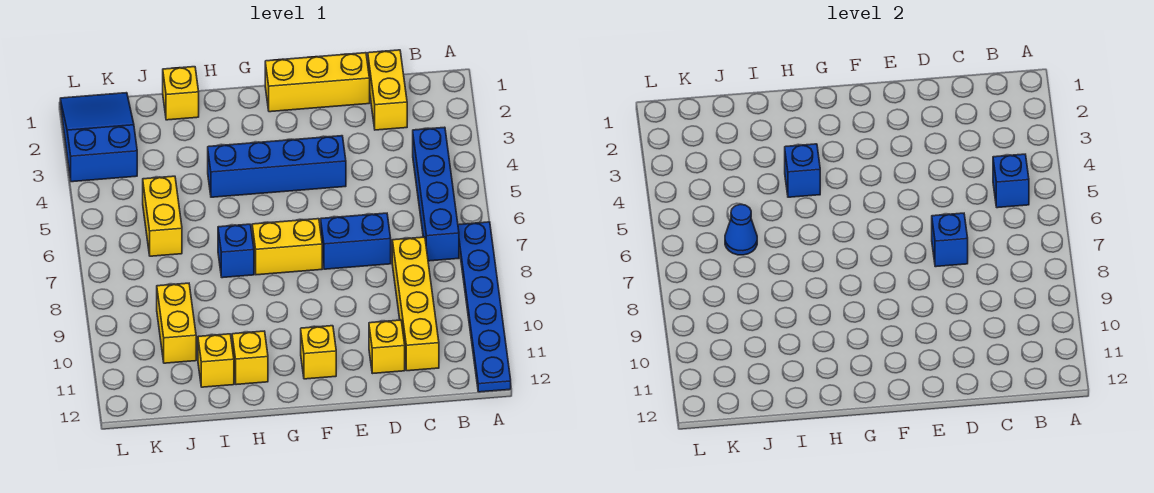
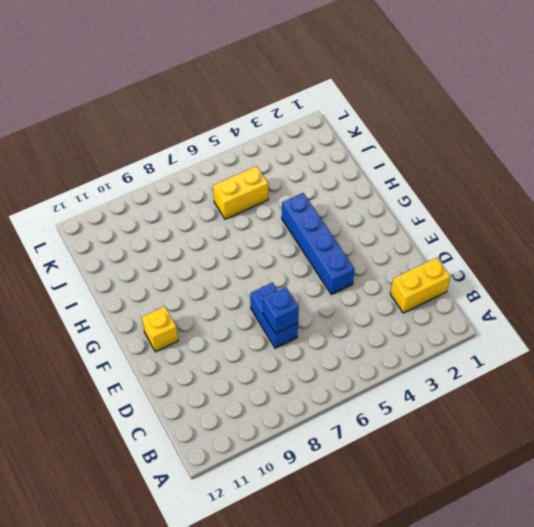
none -> blue 1x6 plate [458,222,511,392]
none -> blue 1x4 brick [413,127,459,261]
none -> yellow 1x4 brick [392,237,439,371]

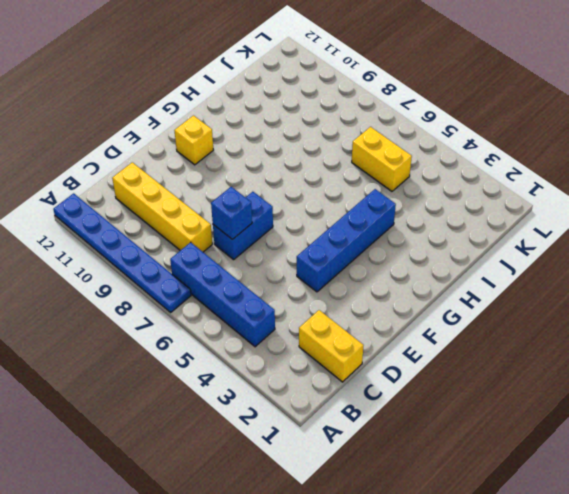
none -> yellow 1x3 brick [265,53,370,112]
none -> yellow 1x1 brick [369,320,405,374]
none -> yellow 1x2 brick [252,219,322,275]

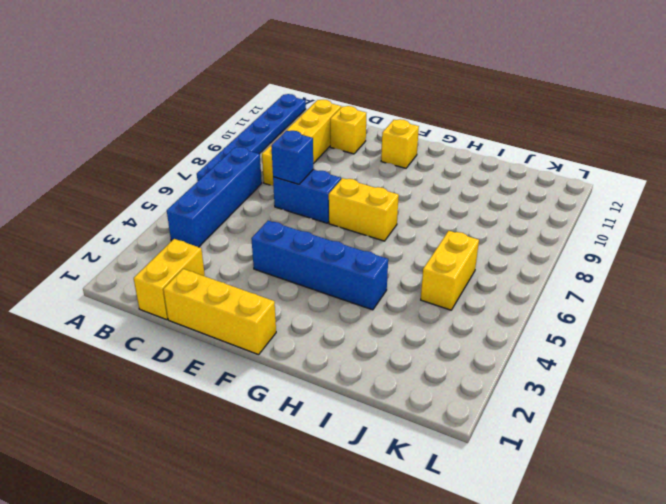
none -> blue 1x1 brick [218,224,254,278]
none -> yellow 1x1 brick [232,331,268,385]
none -> yellow 1x1 brick [163,67,199,120]

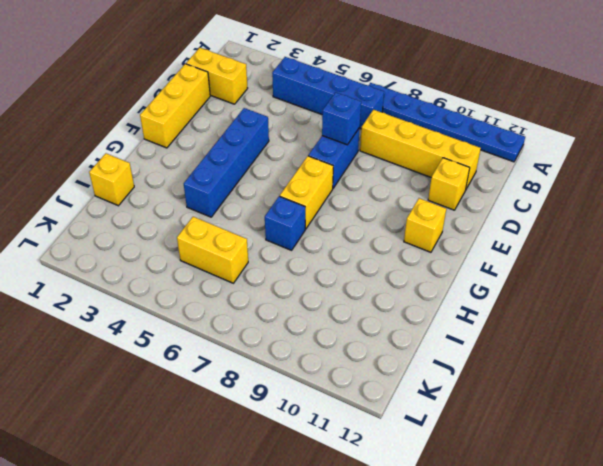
none -> yellow 1x1 brick [232,331,268,385]
none -> yellow 1x1 brick [198,334,234,387]
none -> yellow 1x2 brick [157,283,196,363]

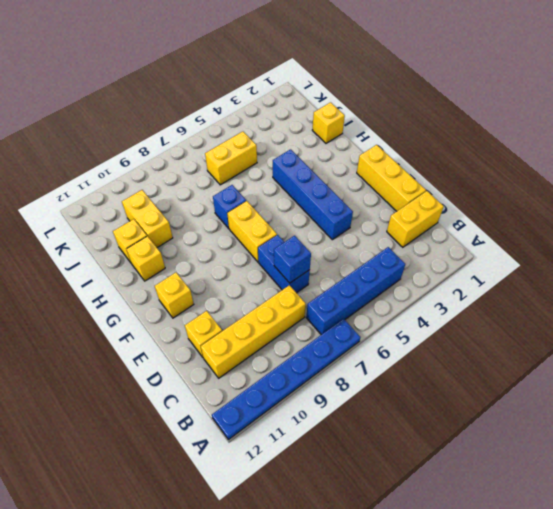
yellow 1x2 brick [122,190,173,248] -> yellow 1x2 brick turned to [157,283,196,363]
none -> blue 2x3 slope [60,93,137,182]
none -> blue 1x1 brick [993,154,1029,208]
none -> blue 1x1 brick [785,144,820,197]

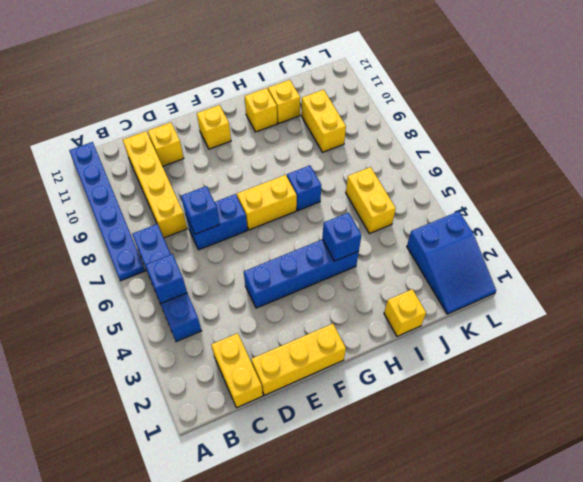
none -> blue 1x1 cone [725,204,757,255]

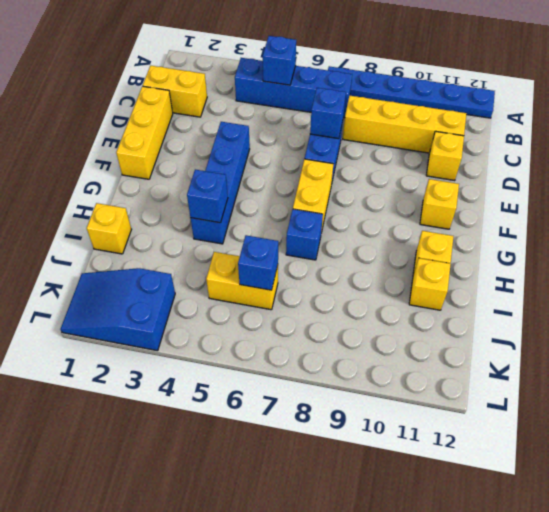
blue 1x1 brick [238,235,278,290] -> blue 1x1 cone [725,204,757,255]
none -> yellow 1x2 brick [157,283,196,363]

